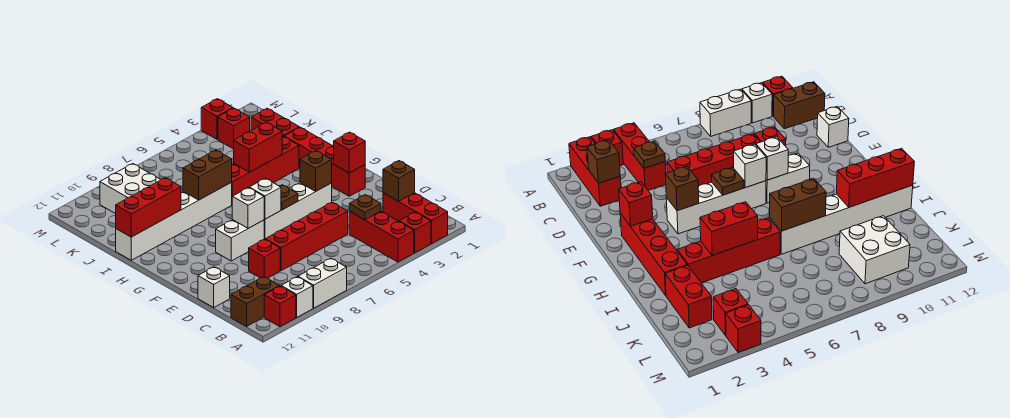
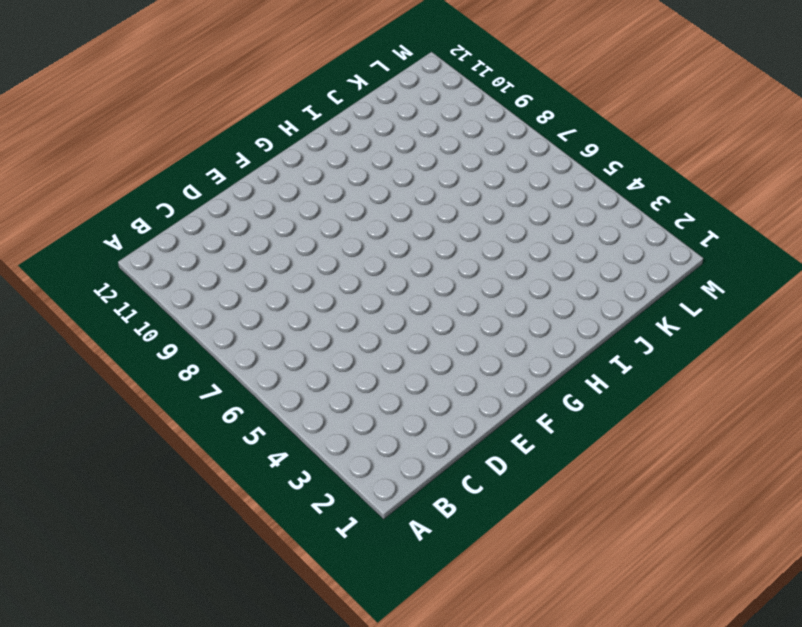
none -> red 1x3 brick [383,193,448,243]
none -> red 1x1 brick [399,212,431,253]
none -> red 1x3 brick [349,211,414,262]

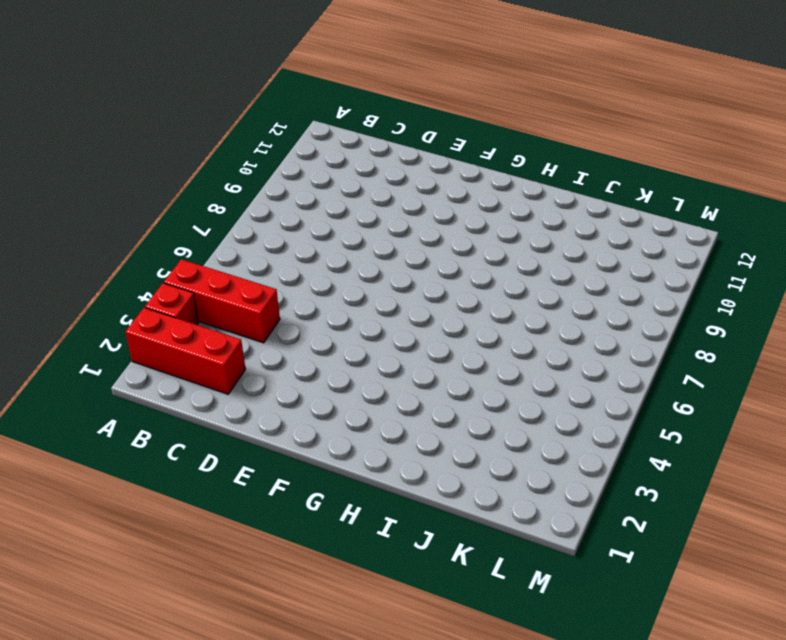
none -> white 1x2 brick [298,258,347,308]
none -> white 1x1 brick [281,277,313,317]
none -> red 1x1 brick [264,286,296,327]

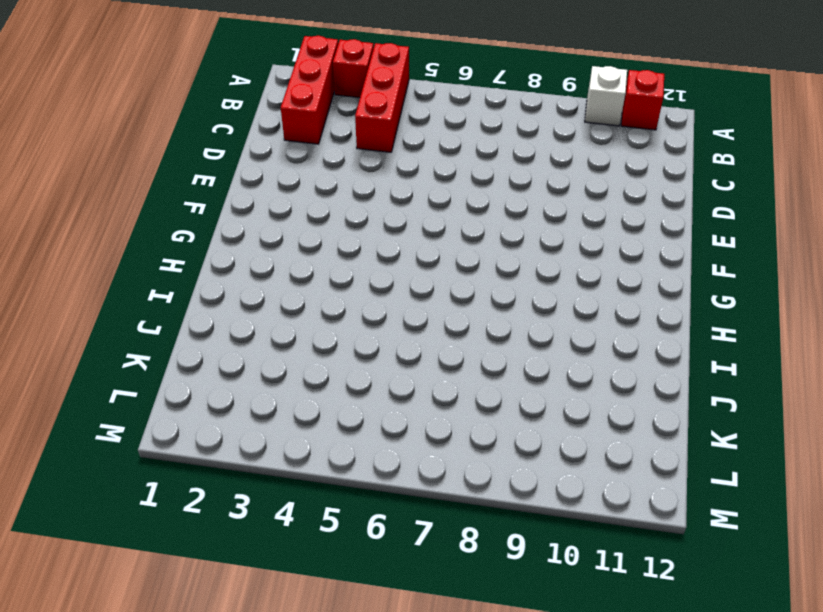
none -> white 1x2 brick [298,258,347,308]
none -> brown 1x2 brick [231,277,279,326]
none -> red 1x4 brick [265,202,348,271]

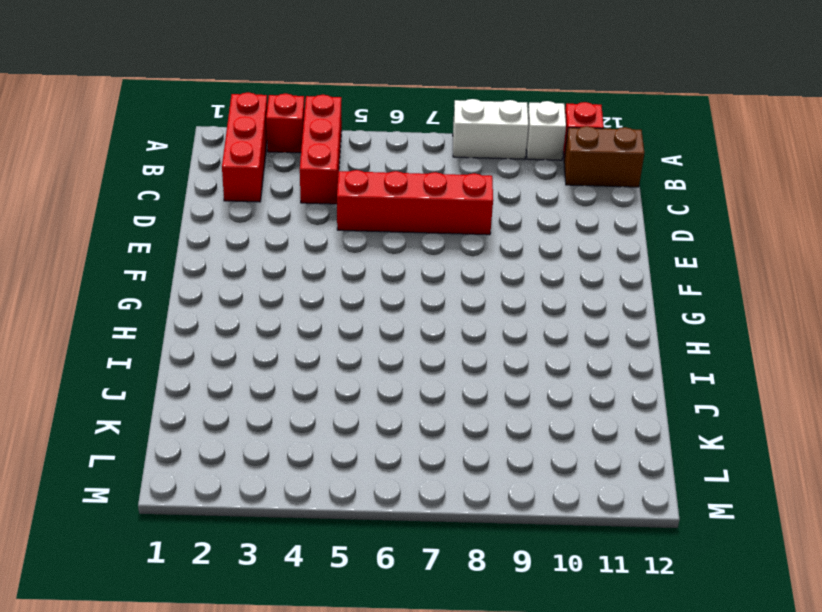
none -> red 1x1 brick [249,239,280,278]
none -> white 1x1 brick [198,267,230,308]
none -> red 1x4 brick [284,127,365,196]

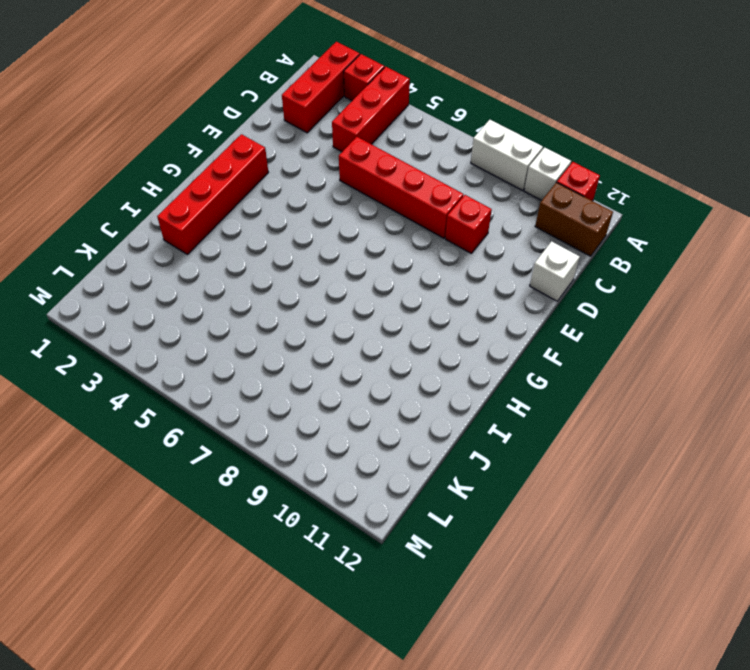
none -> white 1x4 brick [264,183,332,239]
none -> white 1x2 brick [216,220,264,261]
none -> red 1x4 brick [232,136,299,196]

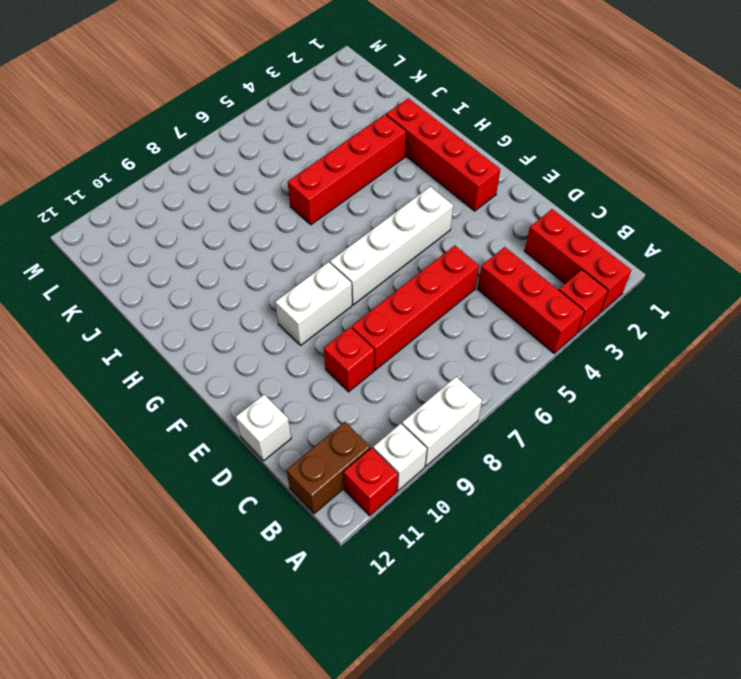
none -> white 1x6 brick [116,182,232,260]
none -> red 1x2 brick [251,108,299,137]
none -> white 2x2 brick [100,164,160,214]

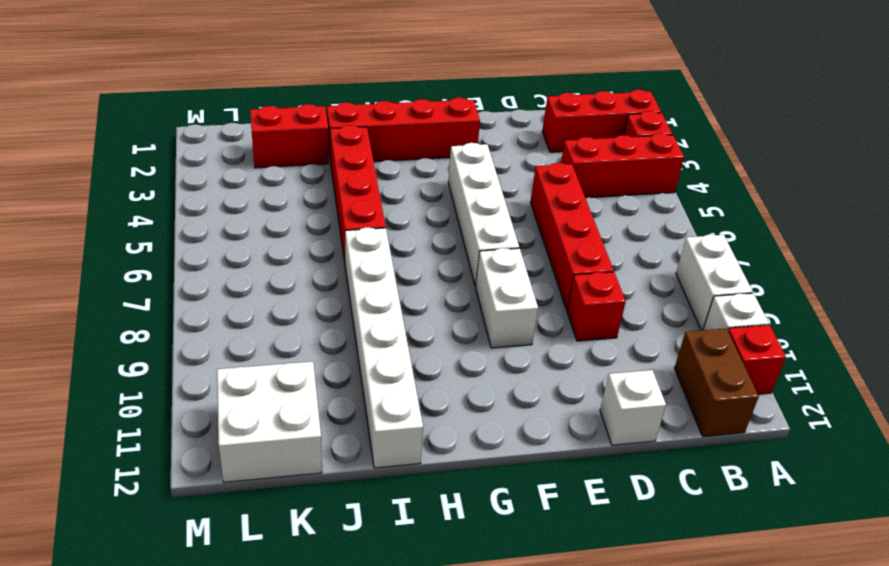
white 2x2 brick [217,362,322,482] -> white 2x2 brick moved to [100,164,160,214]
none -> red 1x1 brick [218,108,250,149]
none -> red 1x1 brick [201,99,233,139]
none -> brown 1x1 brick [383,161,415,201]

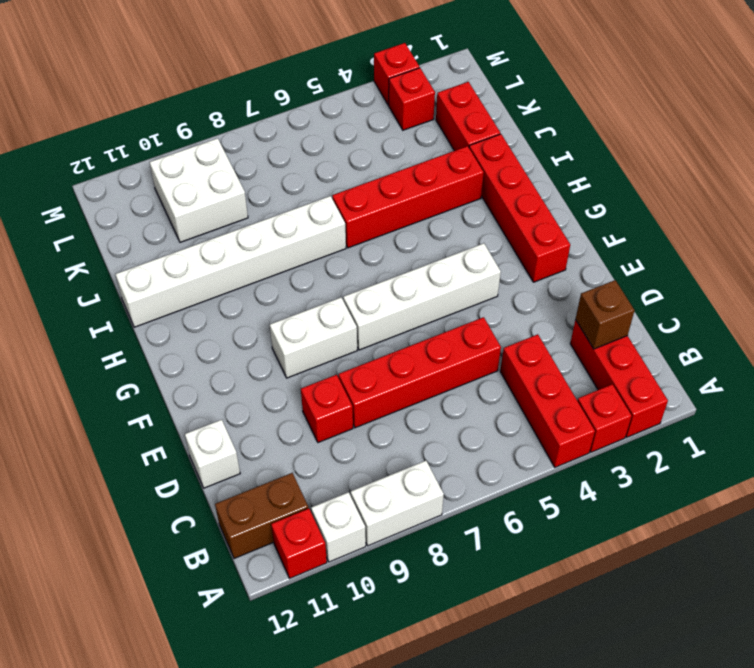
none -> brown 1x1 plate [349,195,381,220]
none -> red 1x1 brick [334,132,365,173]
none -> brown 1x1 brick [300,151,332,192]

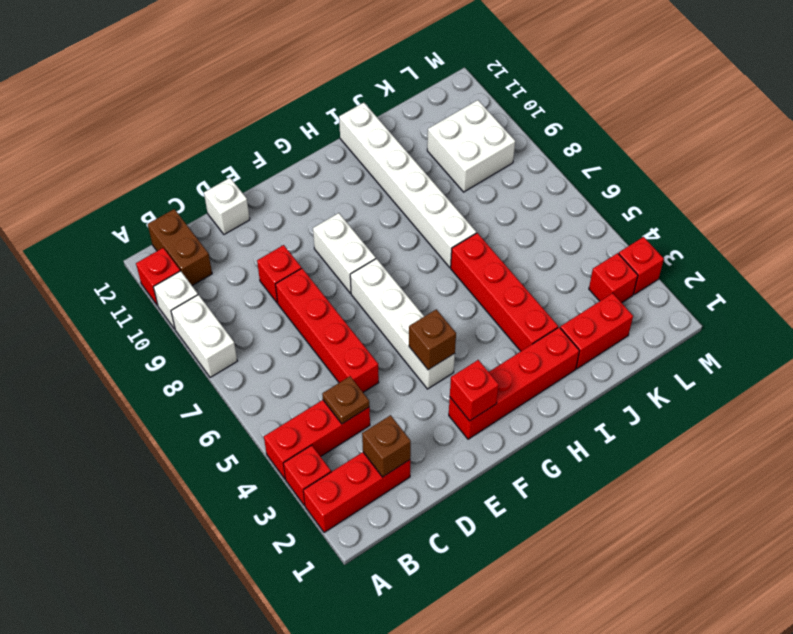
none -> brown 1x1 plate [280,185,298,210]
none -> white 1x1 brick [249,178,281,219]
none -> white 1x1 brick [232,188,264,228]

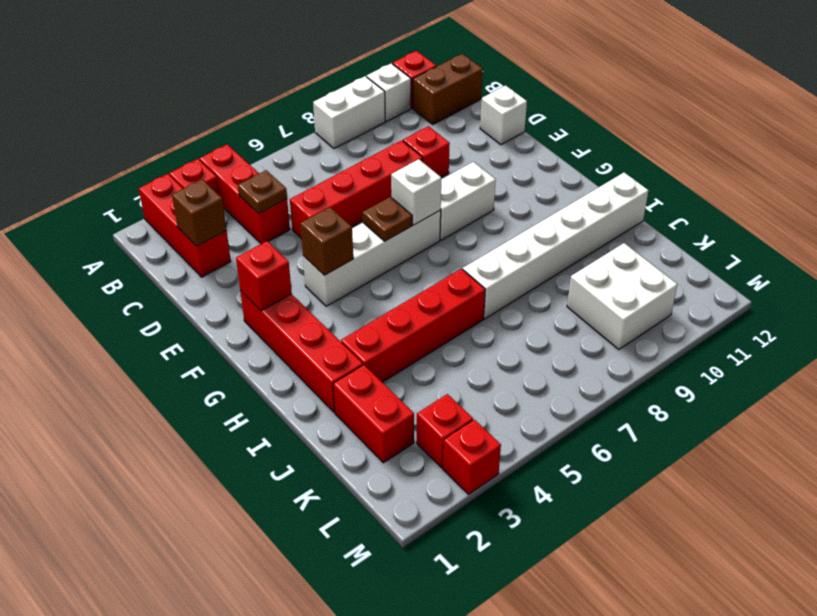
none -> white 1x1 brick [232,188,264,228]
none -> red 1x2 brick [234,122,282,172]
none -> brown 1x2 brick [183,150,232,200]

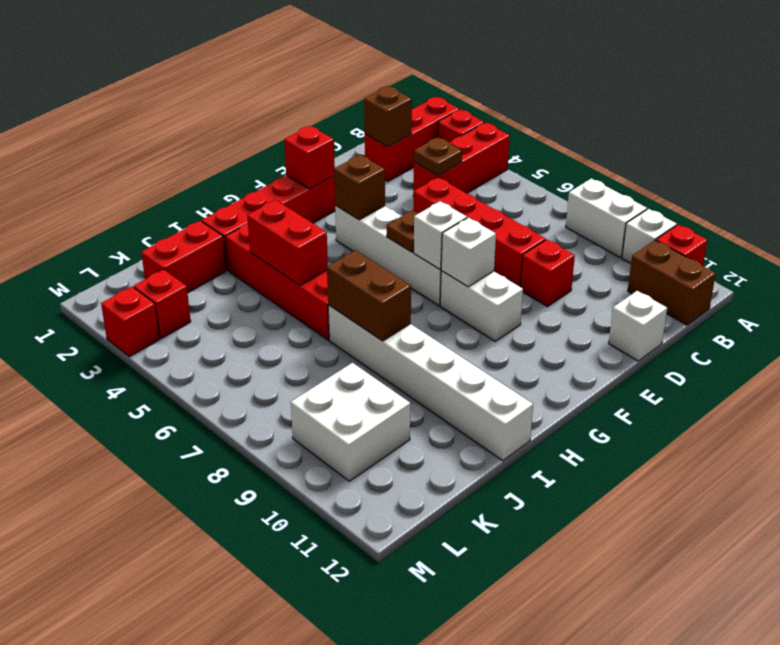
none -> red 1x3 brick [116,178,181,237]

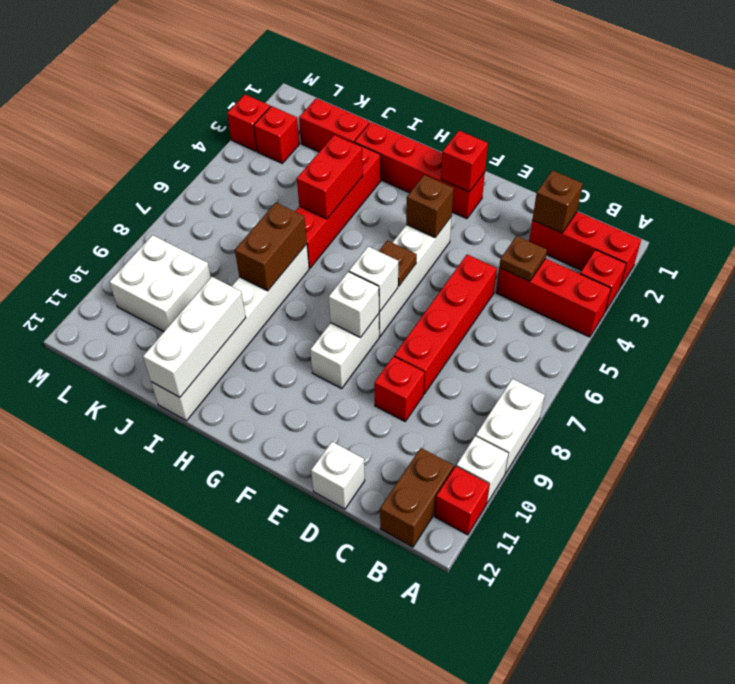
white 1x3 brick [143,277,246,397] -> red 1x3 brick [116,178,181,237]

